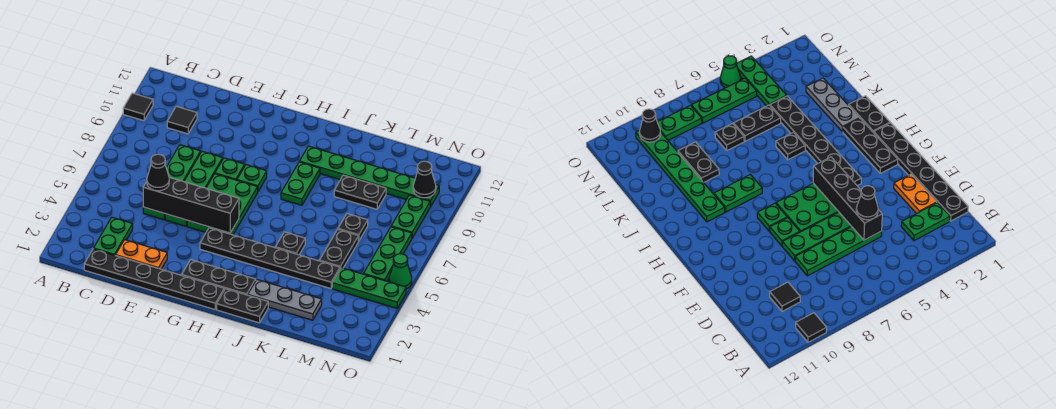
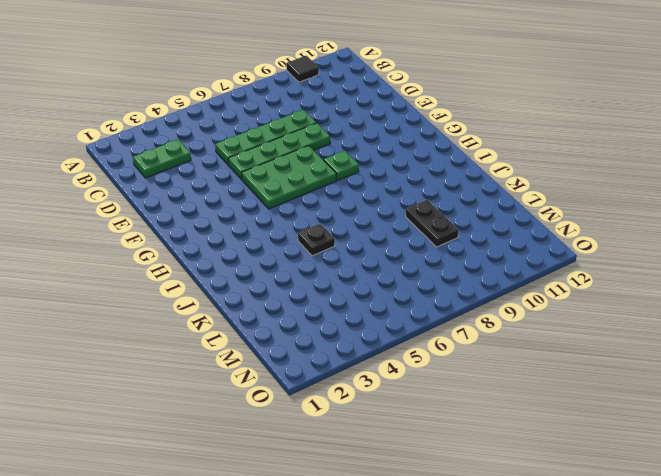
none -> black 1x6 plate [84,249,224,309]
none -> black 1x1 tile [167,106,197,134]
none -> orange 1x2 plate [116,240,167,269]

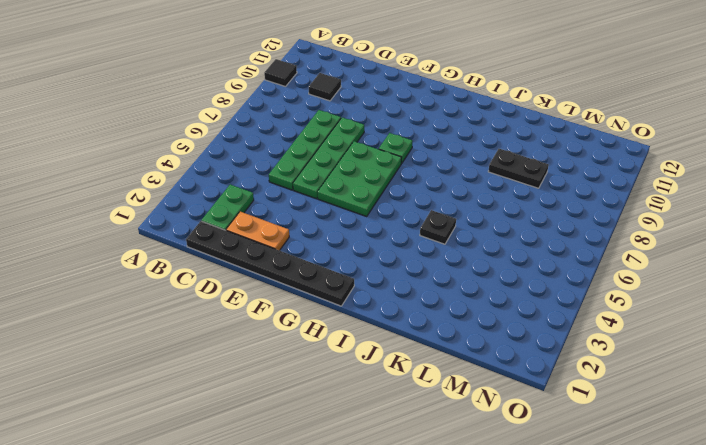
none -> green 1x1 plate [215,158,245,180]
none -> black 1x3 plate [182,260,256,295]
none -> black 1x6 plate [200,228,340,289]

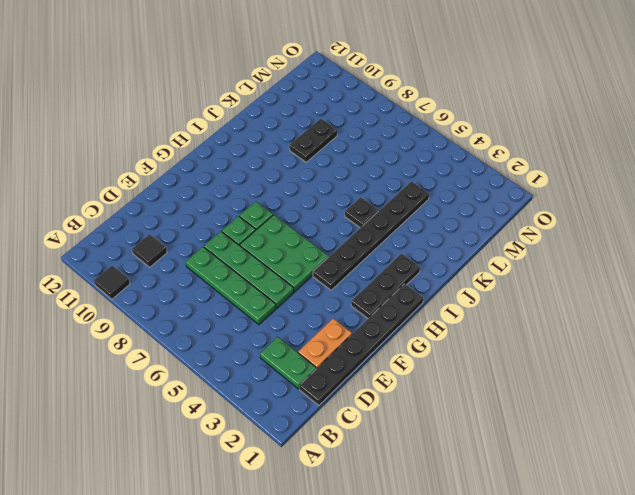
none -> black 1x2 plate [217,289,268,323]
none -> green 1x2 plate [281,162,320,205]
none -> green 1x6 plate [299,146,439,207]

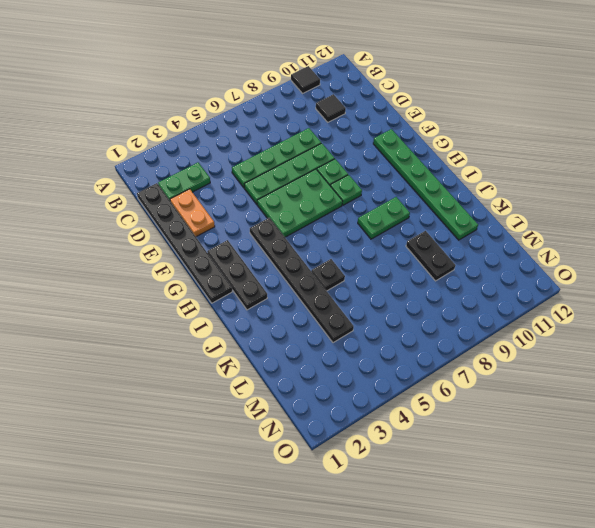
green 1x6 plate [373,129,478,240] -> green 1x6 plate moved to [299,146,439,207]
none -> black 1x2 plate [217,289,268,323]
none -> grey 1x3 plate [248,280,322,320]
none -> black 1x2 plate [320,229,358,268]

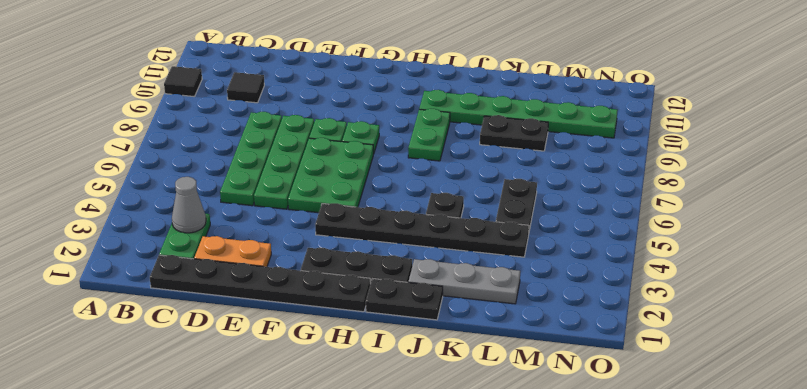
grey 1x1 cone [172,177,206,233] -> none
none -> black 1x1 plate [338,214,368,241]
none -> green 1x3 plate [332,268,406,308]
none -> green 1x3 plate [364,227,412,281]

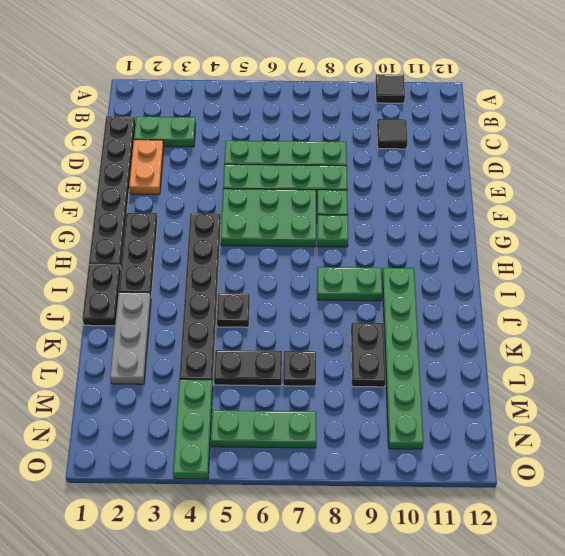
none -> green 1x2 plate [391,195,430,238]
none -> green 1x1 cone [389,254,412,289]
none -> black 1x4 brick [143,178,239,233]

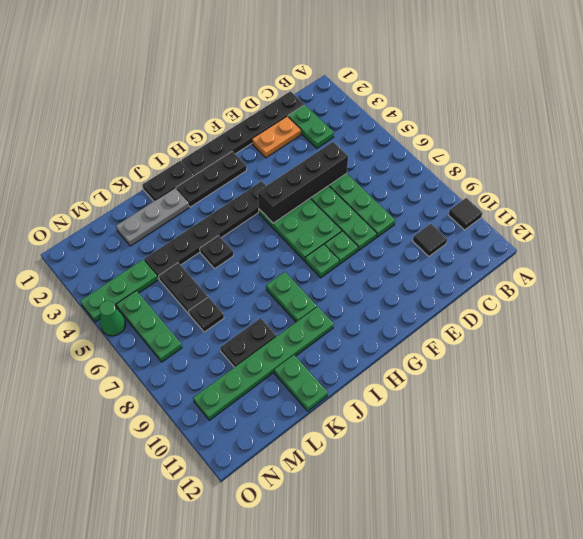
green 1x2 plate [274,355,328,411] -> green 1x2 plate moved to [391,195,430,238]
none -> black 1x1 cone [413,161,436,198]
none -> black 1x1 cone [147,154,169,191]

